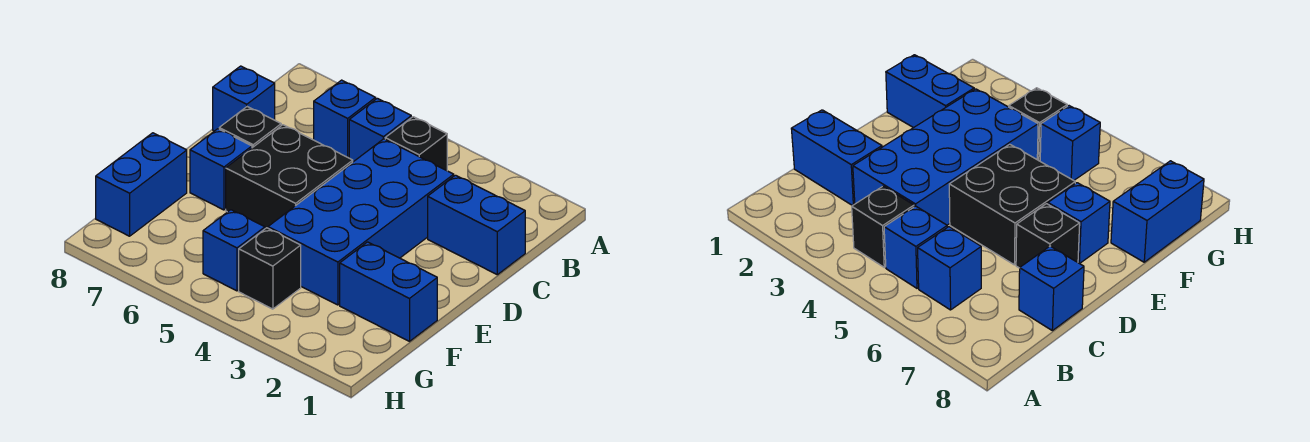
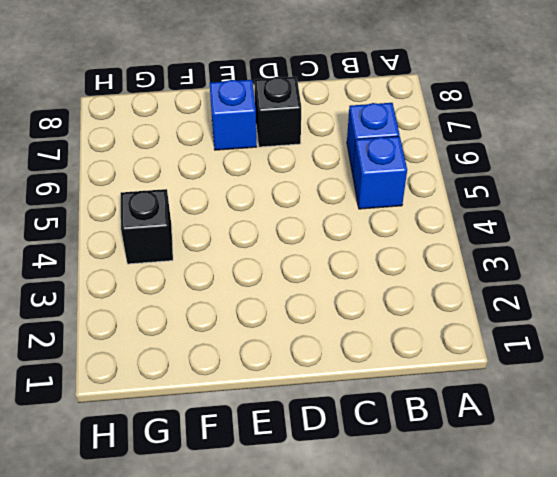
none -> black 1x1 brick [385,117,447,171]
none -> blue 1x2 brick [428,175,525,275]
none -> blue 2x4 brick [268,139,454,305]

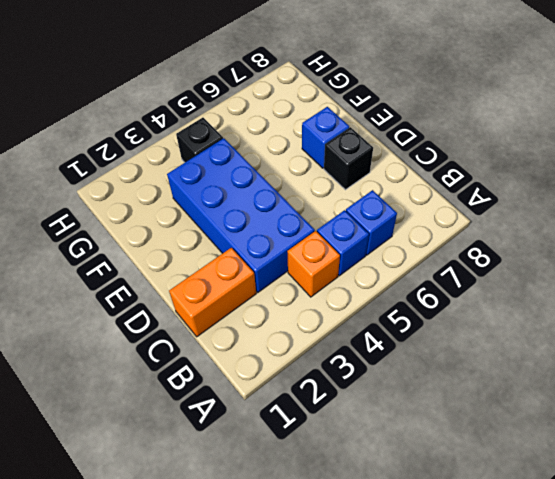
orange 1x1 brick [287,231,340,297] -> black 1x1 brick [385,117,447,171]
orange 1x2 brick [169,248,256,337] -> blue 1x2 brick [428,175,525,275]
none -> blue 1x1 brick [213,66,275,131]
none -> black 2x2 brick [226,125,353,229]
none -> blue 1x2 brick [340,242,437,341]

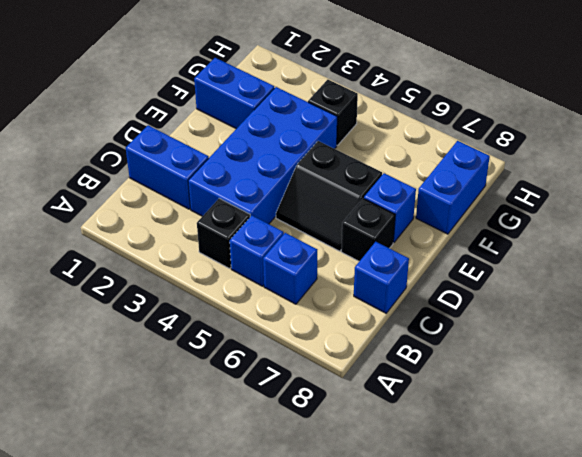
black 2x2 slope [276,141,382,251] -> black 2x2 brick [226,125,353,229]
none -> blue 1x1 brick [203,210,265,291]

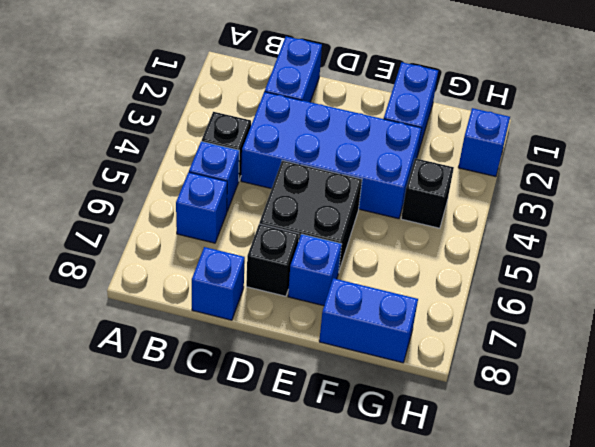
blue 1x1 brick [458,108,510,177] -> blue 1x1 brick moved to [203,210,265,291]

